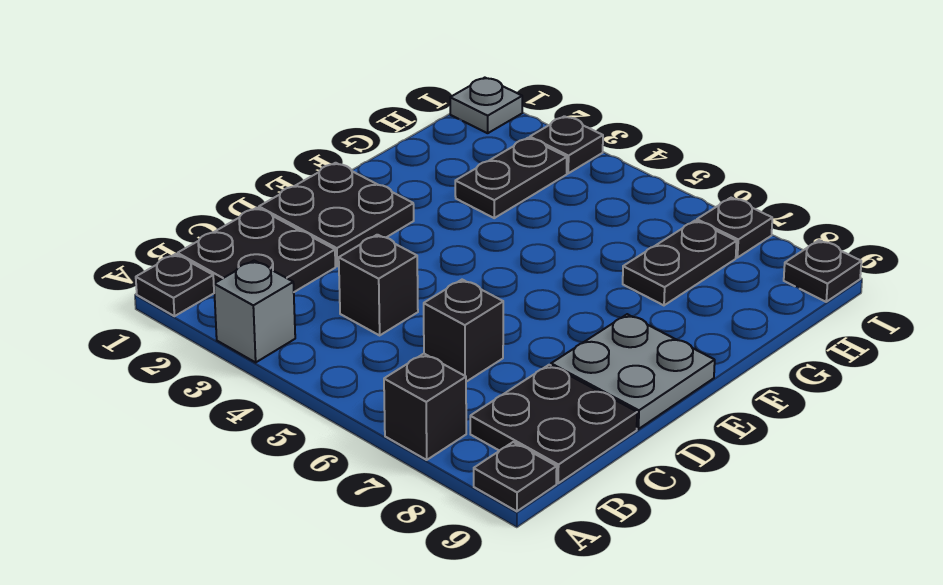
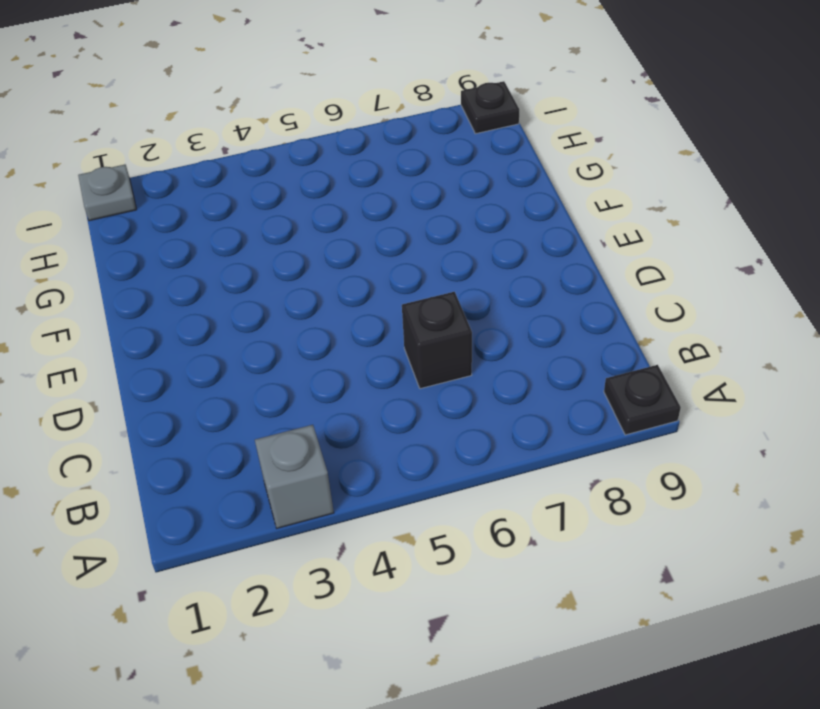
none -> black 1x1 plate [136,254,214,316]
none -> black 1x1 brick [384,354,466,460]
none -> black 2x2 plate [178,208,335,292]

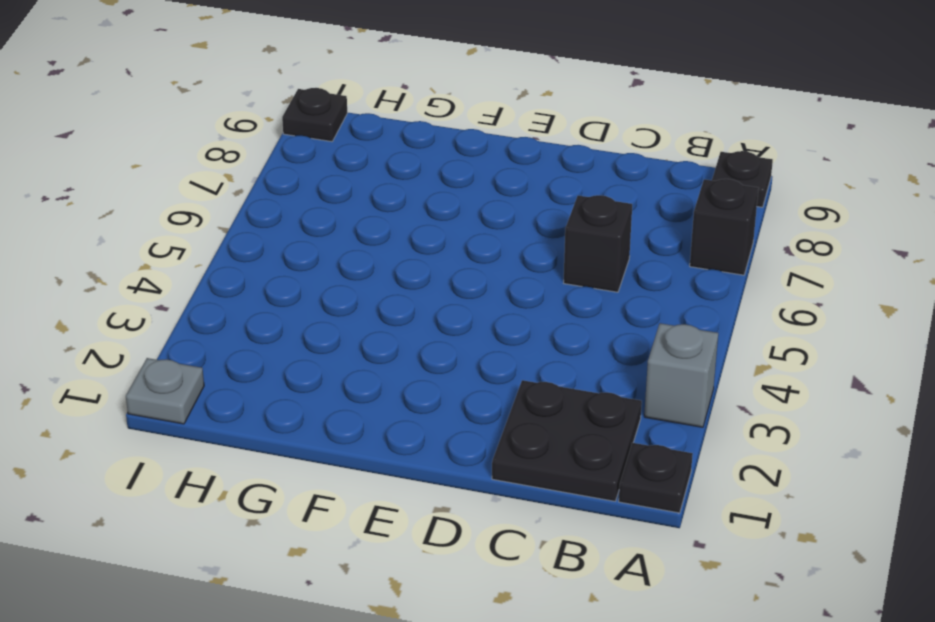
none -> black 2x2 plate [470,365,637,483]
none -> black 1x1 brick [339,235,418,335]
none -> black 2x2 plate [259,163,414,266]

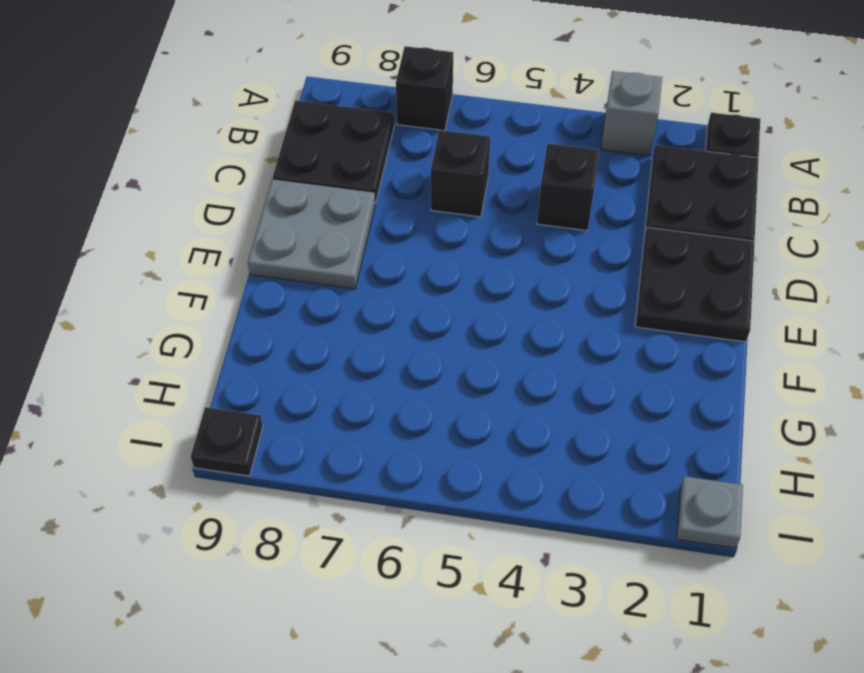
none -> black 1x1 plate [474,442,557,511]
none -> black 1x2 plate [455,138,567,218]
none -> black 1x2 plate [623,220,737,305]

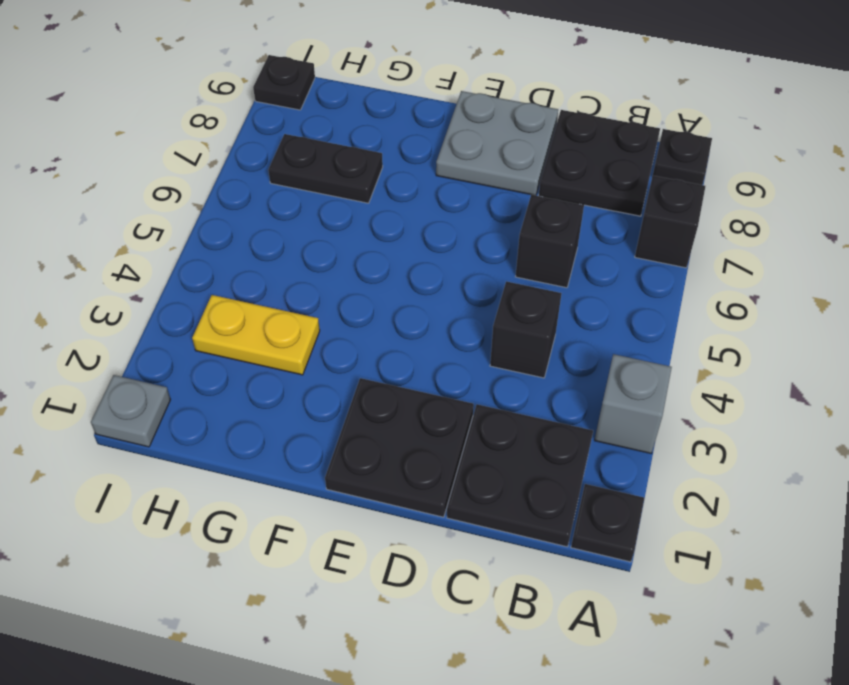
yellow 1x2 plate [192,295,320,375] -> black 1x2 plate [455,138,567,218]
none -> black 1x1 plate [530,116,603,173]
none -> black 1x1 plate [697,198,772,258]

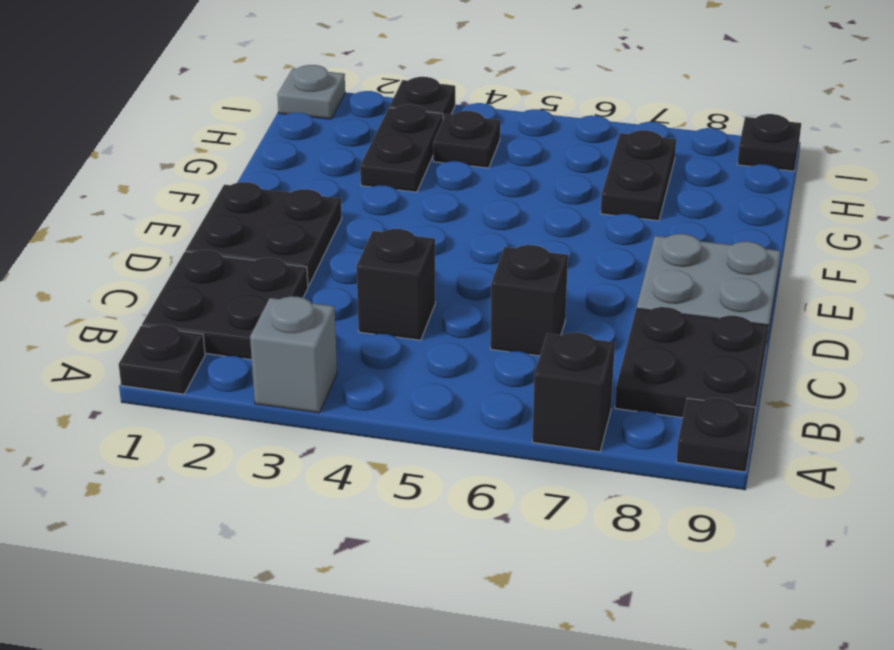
black 1x1 plate [433,111,500,168] -> black 1x1 plate moved to [697,198,772,258]

